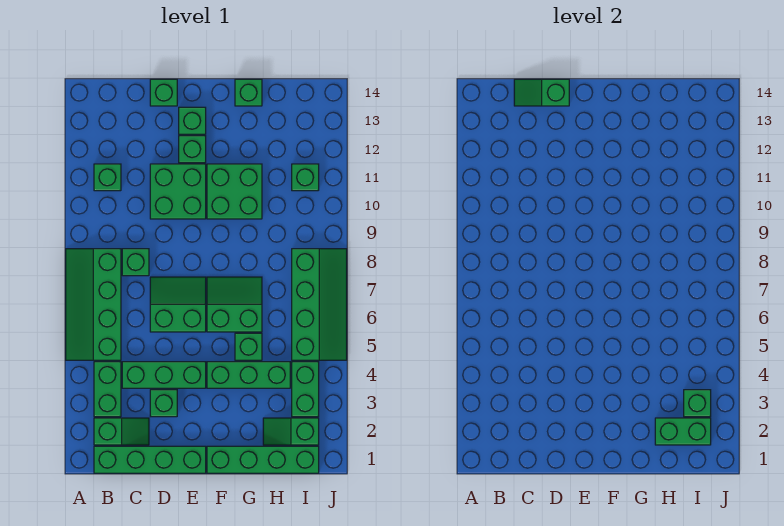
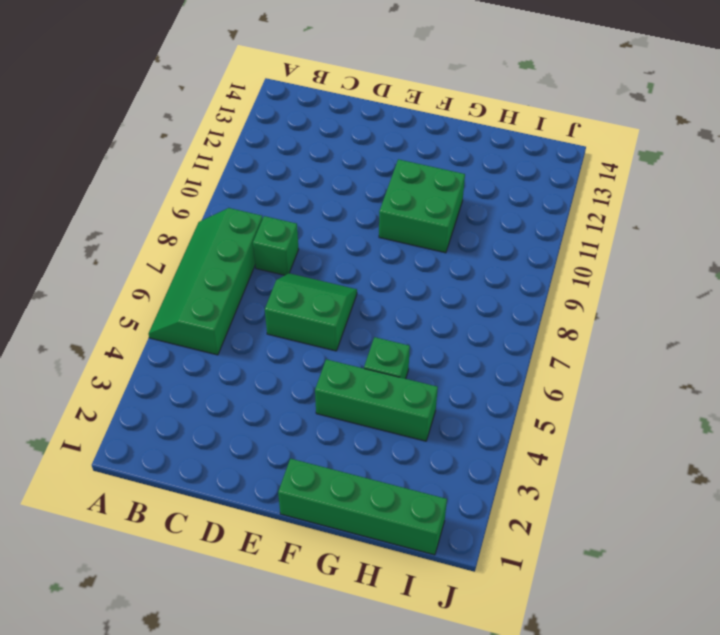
none -> green 1x4 brick [94,446,206,473]
none -> green 1x2 slope [94,418,149,445]
none -> green 1x2 brick [94,362,121,417]

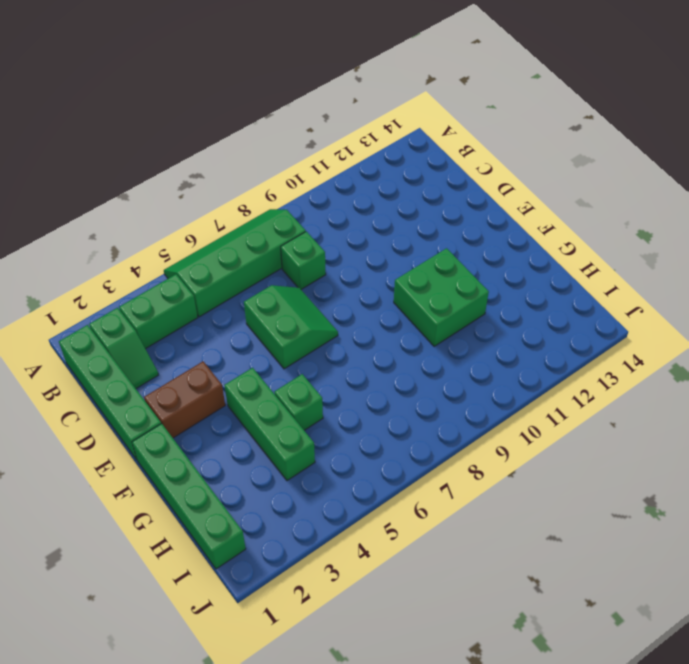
brown 1x2 brick [144,361,225,438] -> none
none -> green 1x1 brick [94,164,121,191]
none -> green 1x3 brick [122,362,206,388]
none -> green 1x1 brick [150,390,177,417]

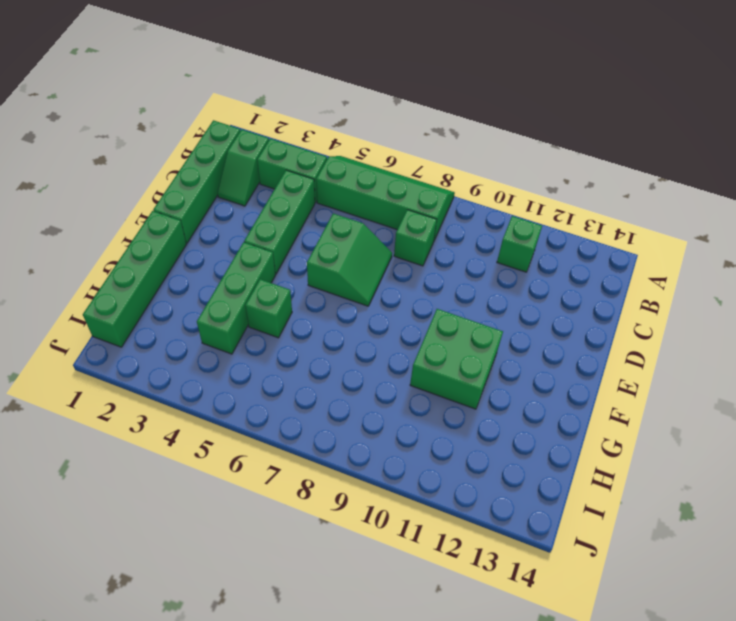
none -> green 1x1 brick [150,390,177,417]
none -> green 2x2 brick [150,164,206,219]
none -> green 1x1 brick [150,79,177,106]

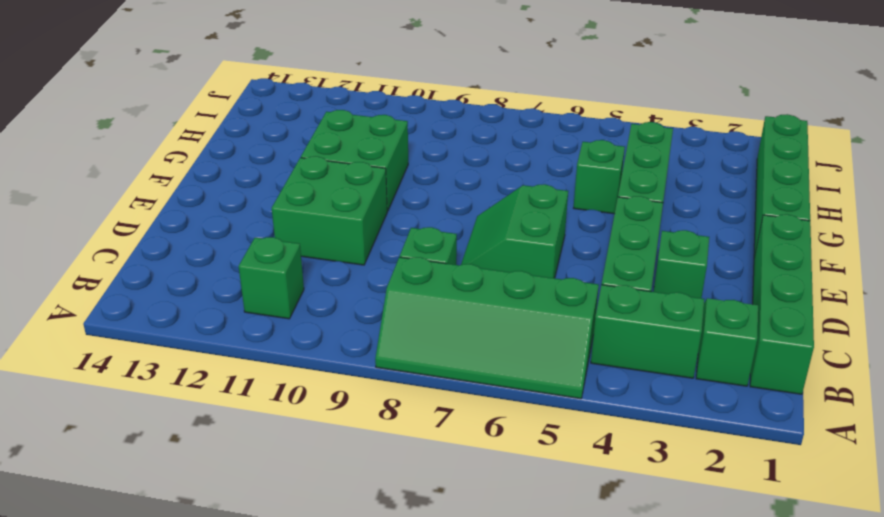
none -> green 1x1 brick [150,79,177,106]
none -> green 1x1 brick [179,136,206,163]
none -> green 1x1 brick [179,107,206,134]

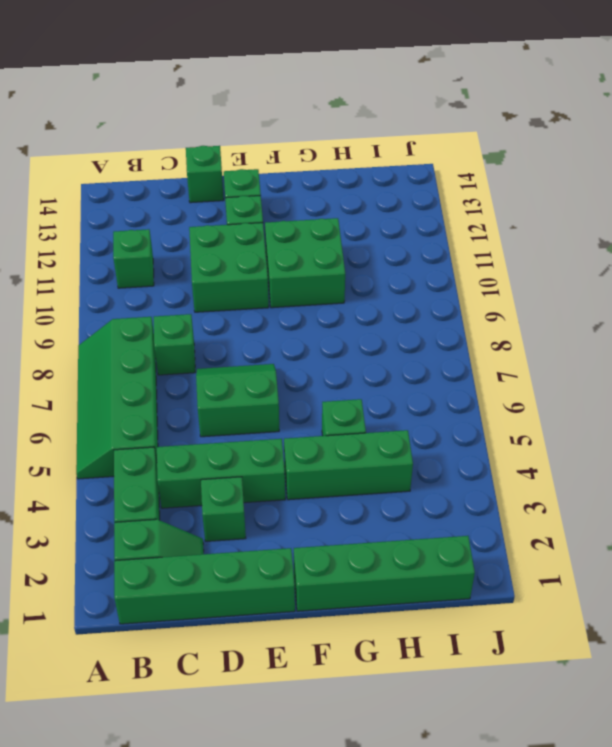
none -> green 2x2 slope [207,277,262,332]
none -> green 1x1 brick [235,79,262,106]
none -> green 1x2 slope [263,418,319,445]

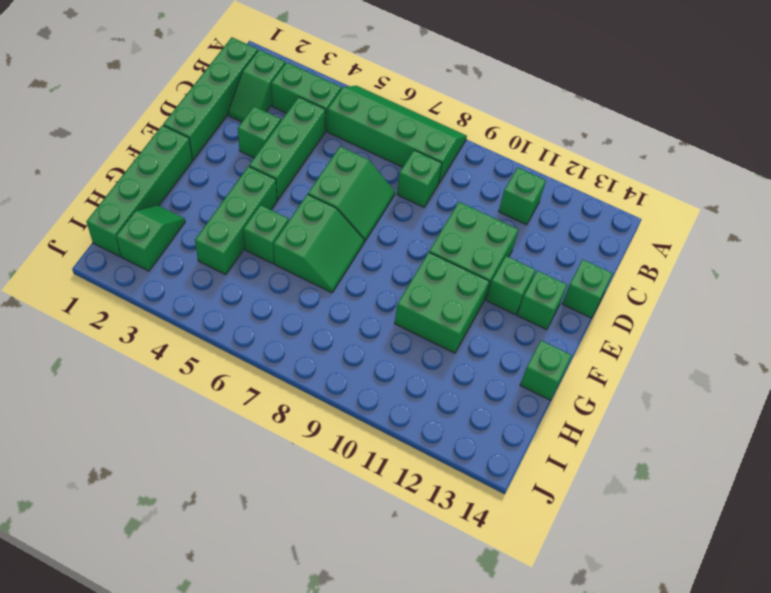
none -> green 1x2 brick [292,362,319,417]
none -> green 2x4 slope [292,249,347,360]
none -> green 1x1 brick [292,164,319,191]

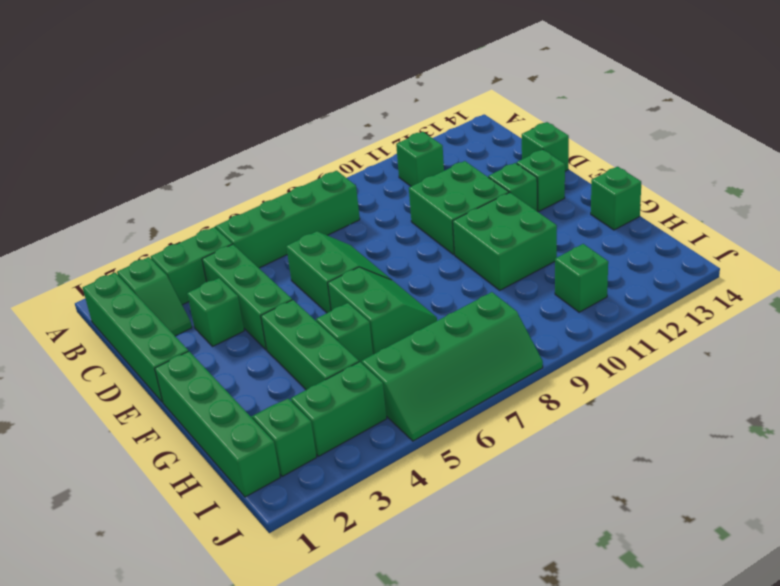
none -> green 1x1 brick [122,249,149,276]
none -> green 1x2 slope [514,79,569,106]
none -> green 1x2 brick [655,418,711,445]

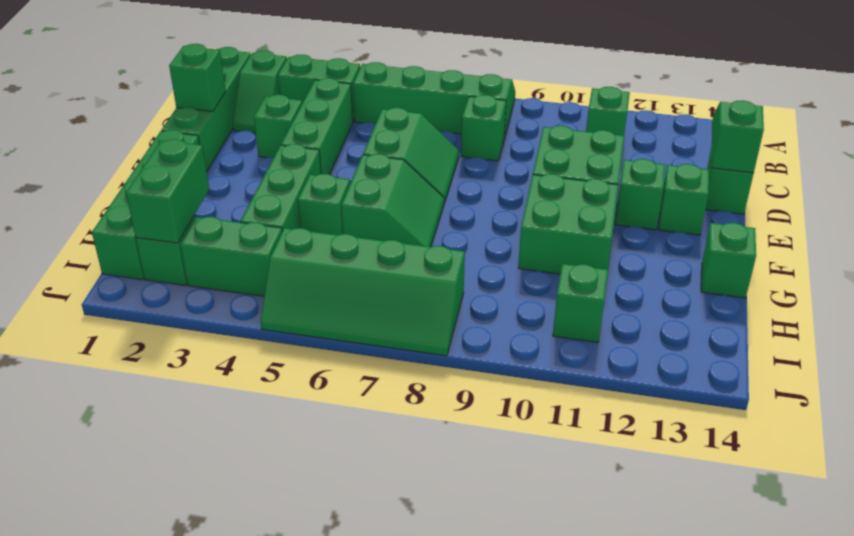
green 1x1 brick [169,44,226,112] -> green 1x1 brick moved to [684,390,711,417]

